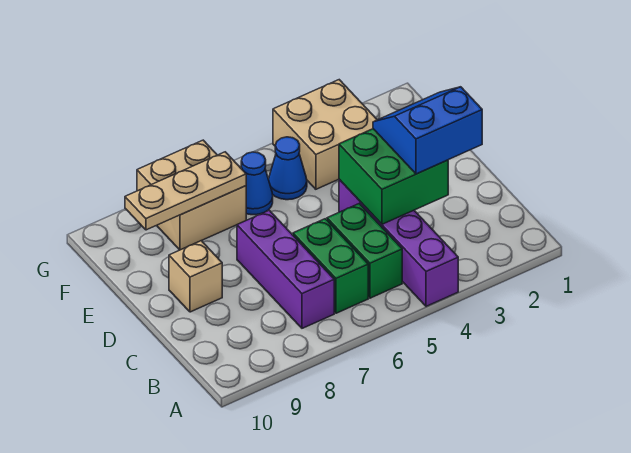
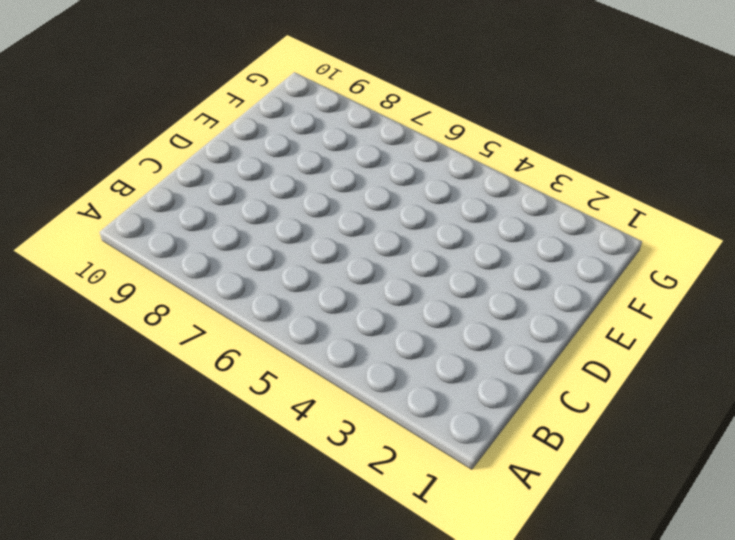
none -> purple 1x4 brick [339,179,458,306]
none -> green 1x2 brick [327,203,402,298]
none -> green 1x2 brick [293,219,368,313]

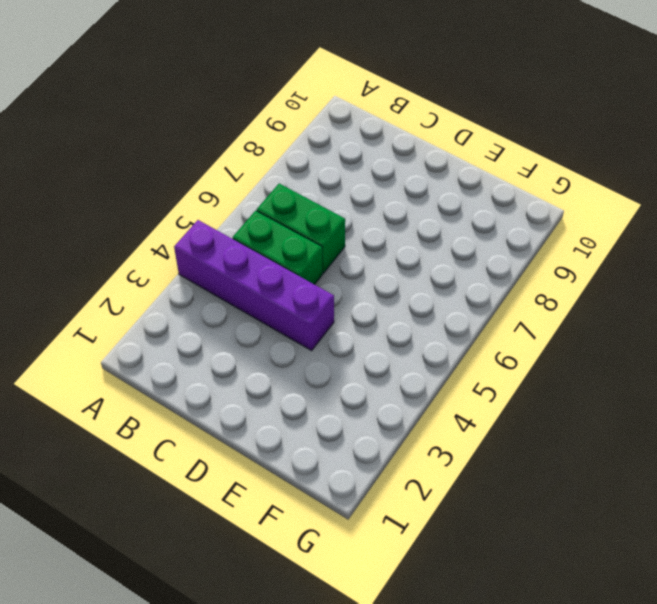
none -> purple 1x3 brick [237,210,334,328]
none -> tan 1x1 brick [169,241,222,312]
none -> tan 2x2 brick [273,80,377,189]

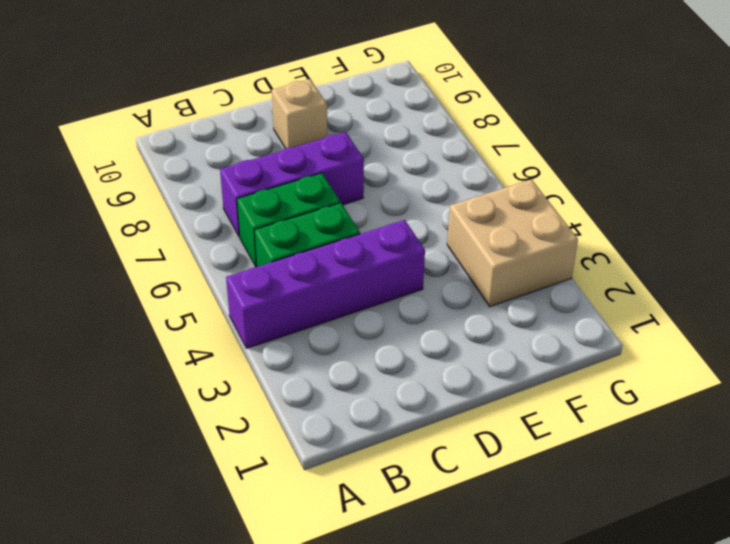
none -> blue 1x1 cone [268,137,307,200]
none -> blue 1x1 cone [241,152,273,215]
none -> tan 2x2 brick [137,140,246,250]

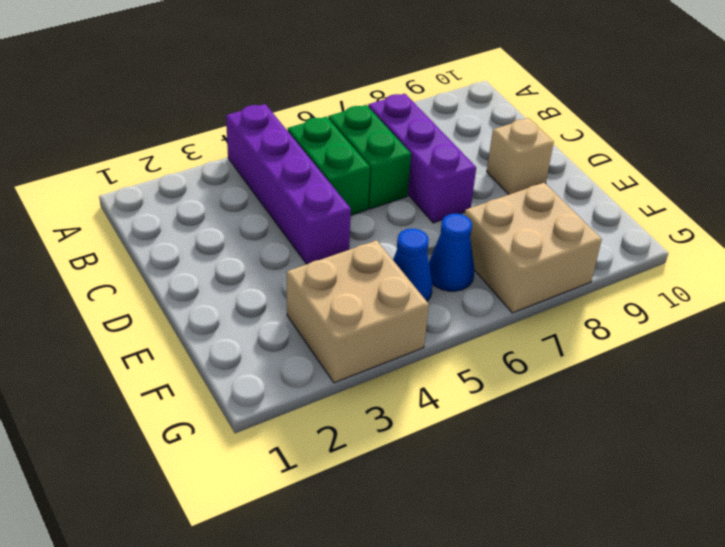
none -> green 2x2 brick [339,129,448,224]
none -> tan 1x3 plate [125,152,246,230]
none -> blue 2x2 slope [373,87,482,174]

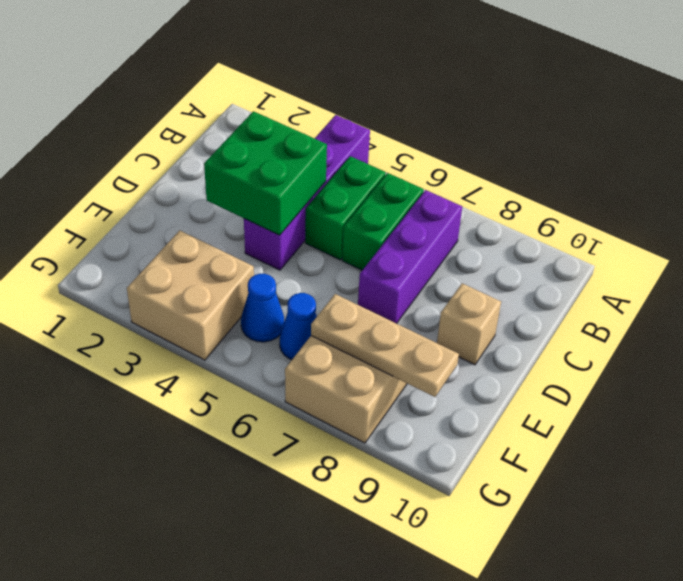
none -> blue 2x2 slope [373,87,482,174]

